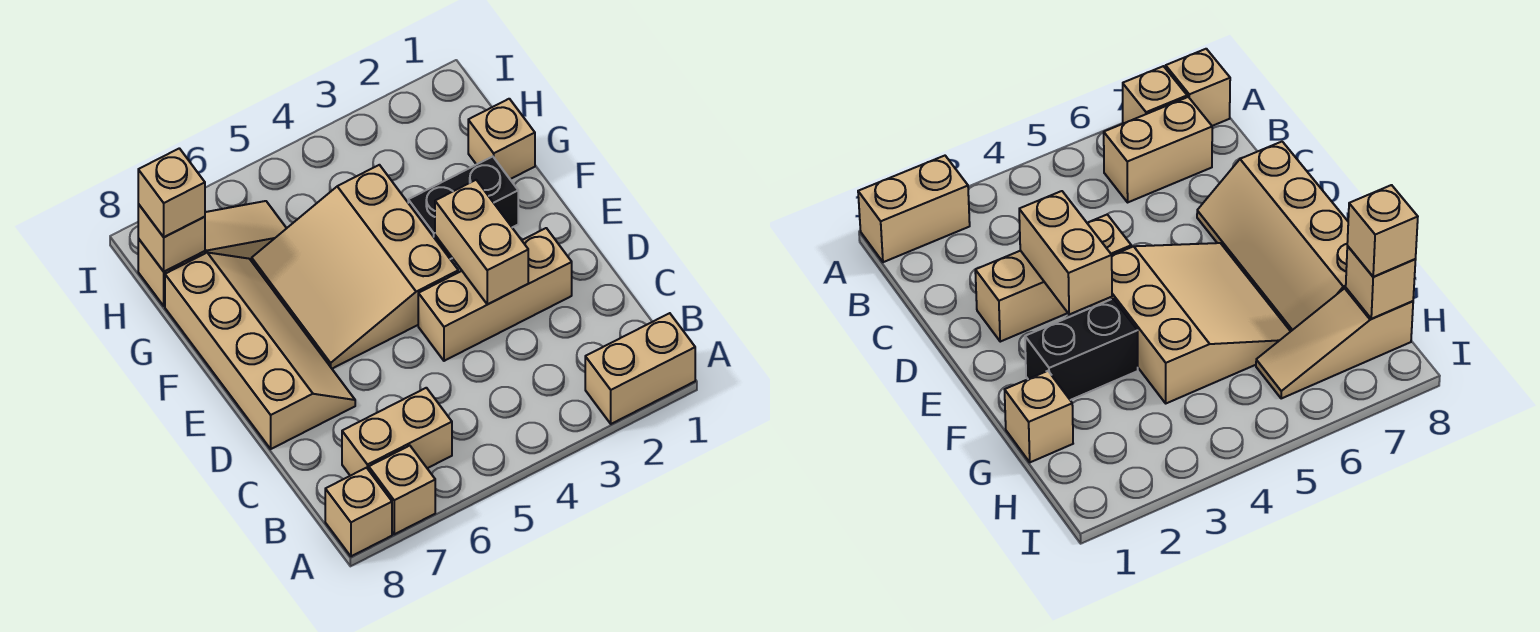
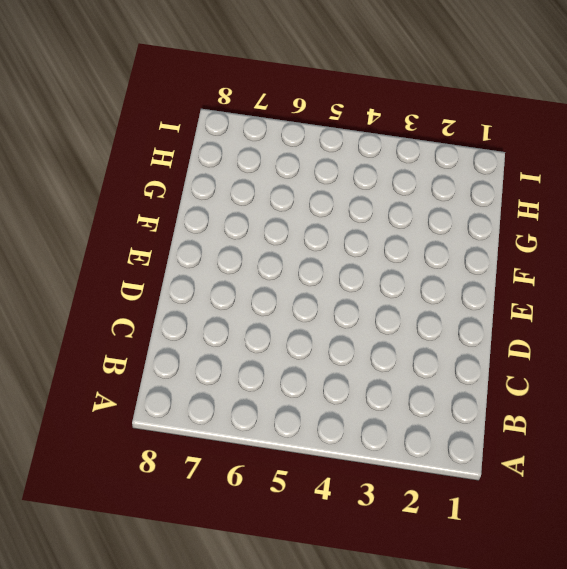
none -> tan 1x2 brick [585,313,695,424]
none -> tan 1x1 brick [369,446,435,534]
none -> tan 1x1 brick [325,468,392,556]

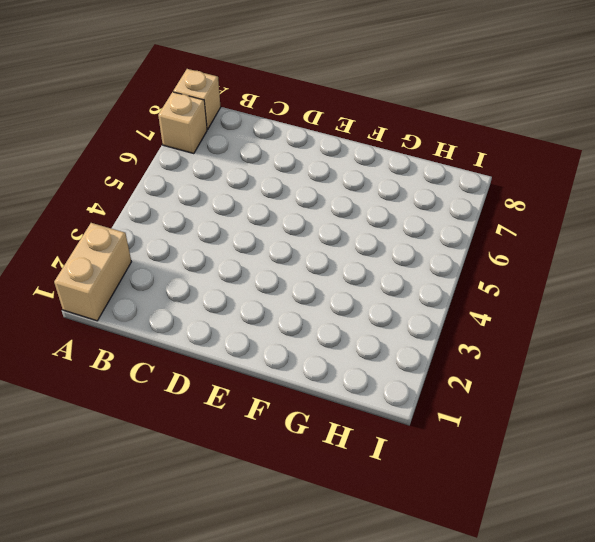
none -> tan 1x2 brick [342,388,452,476]
none -> tan 1x3 brick [418,228,572,361]
none -> tan 2x4 slope [165,253,355,449]

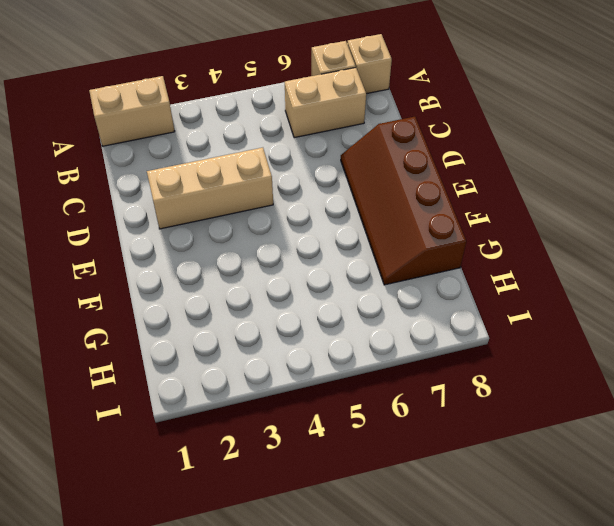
brown 2x4 slope [341,117,466,285] -> tan 2x4 slope [165,253,355,449]
none -> tan 3x3 slope [252,165,458,369]
none -> black 1x2 brick [408,157,518,259]
none -> tan 1x1 brick [468,99,535,179]

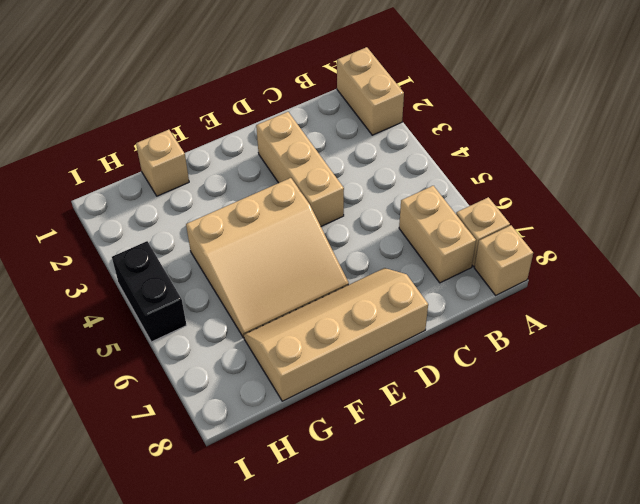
black 1x2 brick [112,241,187,342] -> black 1x2 brick moved to [408,157,518,259]
none -> tan 1x3 slope [138,201,287,306]
none -> tan 1x2 brick [435,180,528,304]
none -> tan 1x1 brick [138,204,205,272]

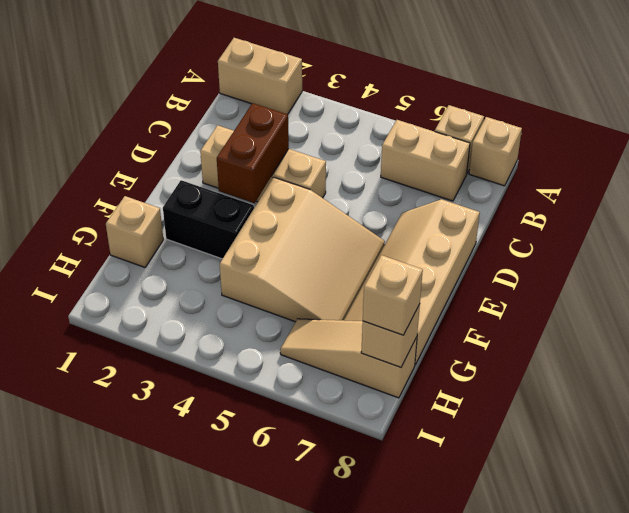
brown 1x2 brick [217,103,289,203] -> tan 1x2 brick [435,180,528,304]

